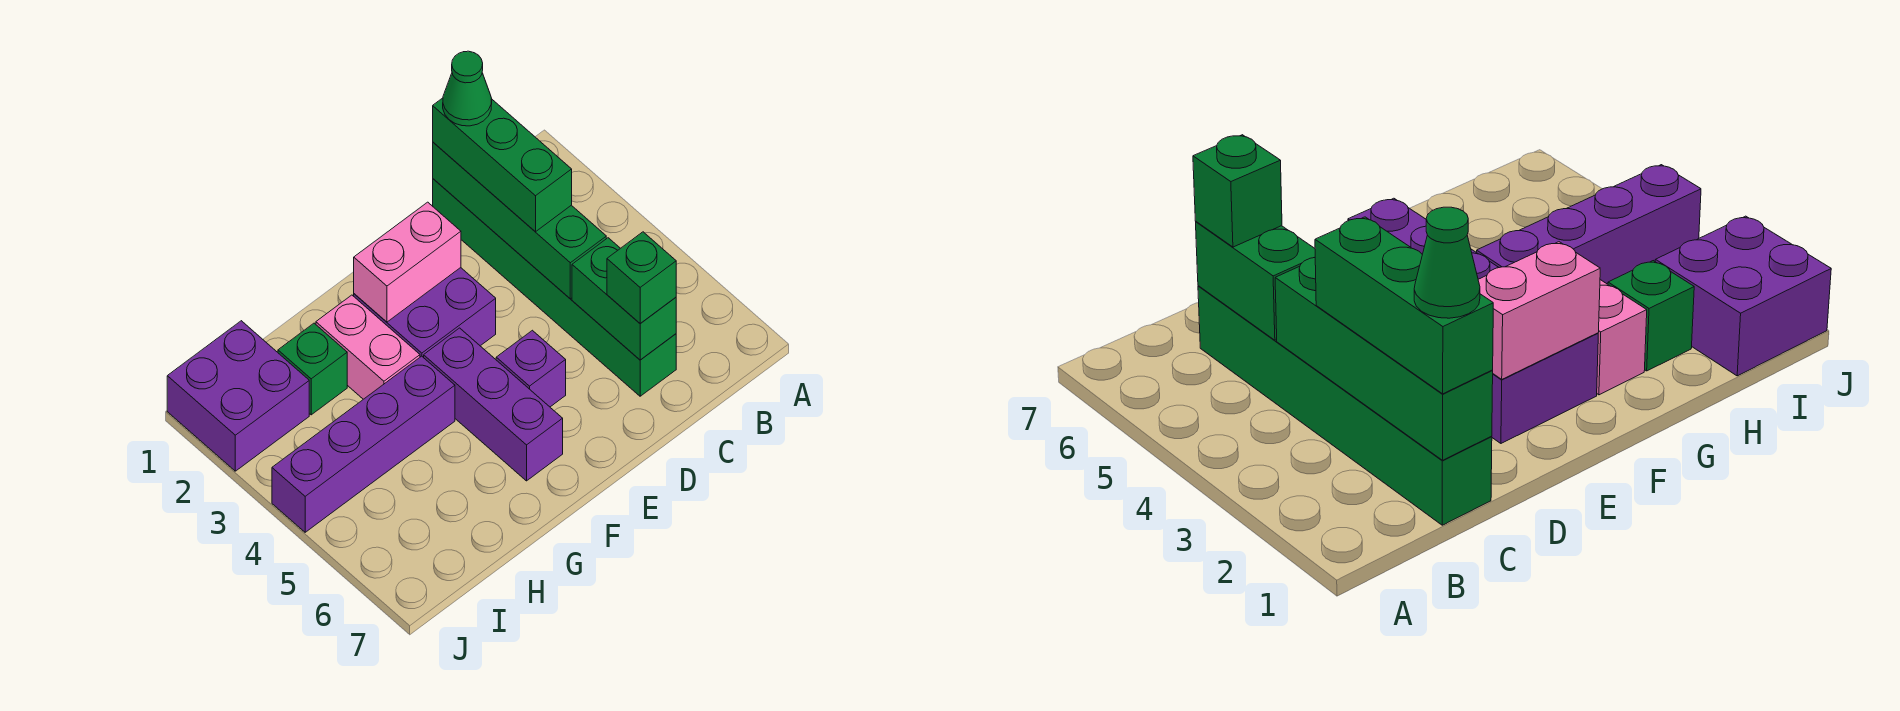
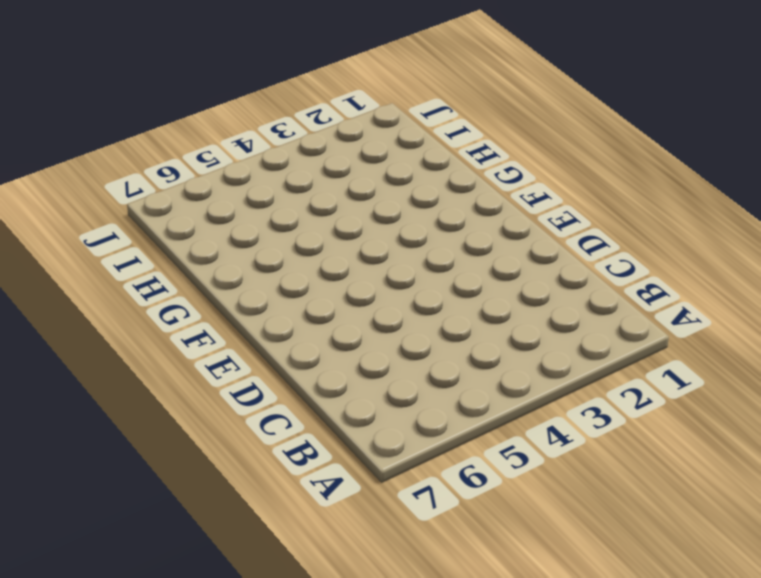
none -> green 1x6 brick [433,179,676,396]
none -> purple 2x2 brick [354,268,496,358]
none -> purple 1x1 brick [496,330,566,407]

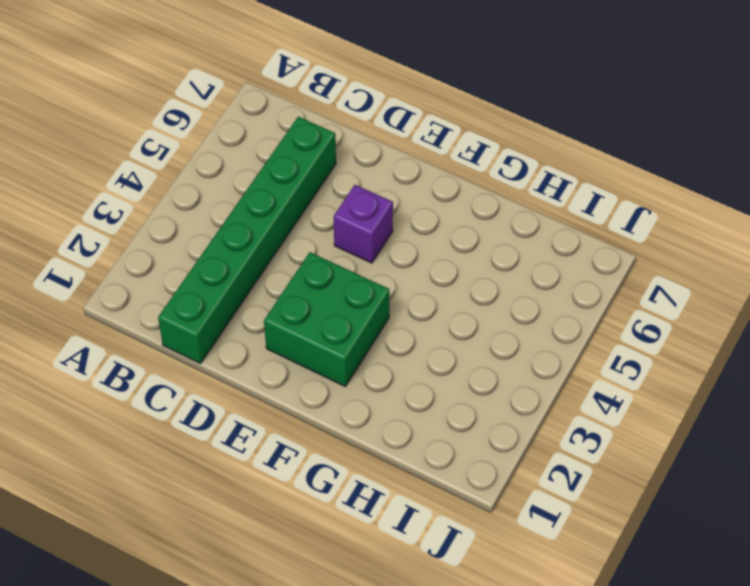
green 2x2 brick [264,252,389,386] -> purple 2x2 brick [354,268,496,358]
none -> purple 1x3 brick [424,328,563,481]
none -> pink 1x2 brick [316,295,420,399]
none -> purple 1x4 brick [272,356,455,532]

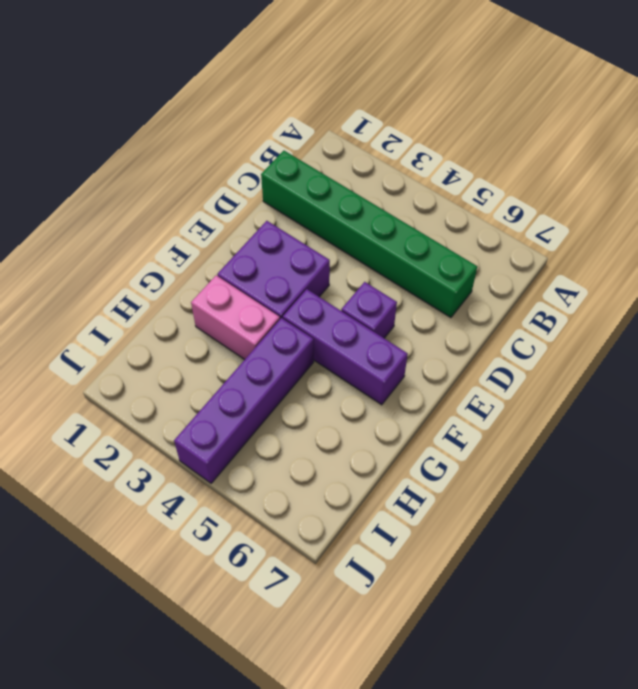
none -> green 1x1 brick [278,323,347,415]
none -> purple 2x2 brick [167,321,309,471]
none -> green 1x4 brick [433,142,606,299]

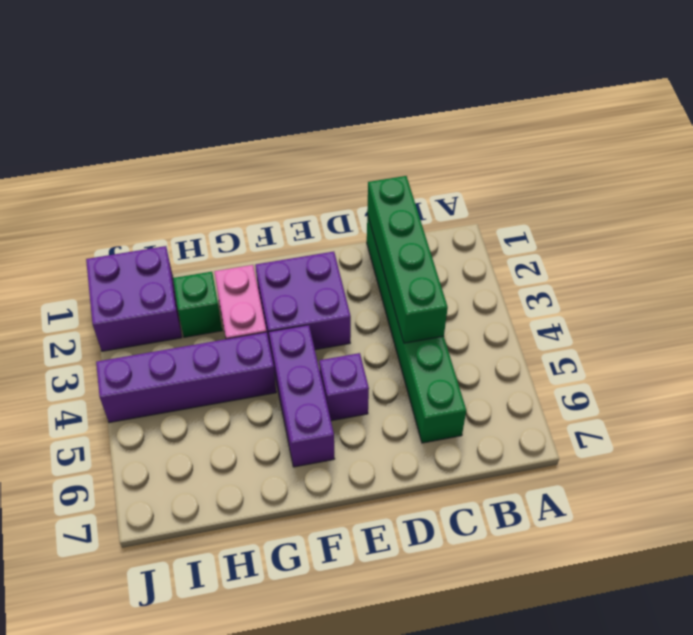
none -> green 1x2 brick [572,238,676,360]
none -> pink 1x2 brick [354,202,461,322]
none -> green 1x3 brick [433,98,572,232]

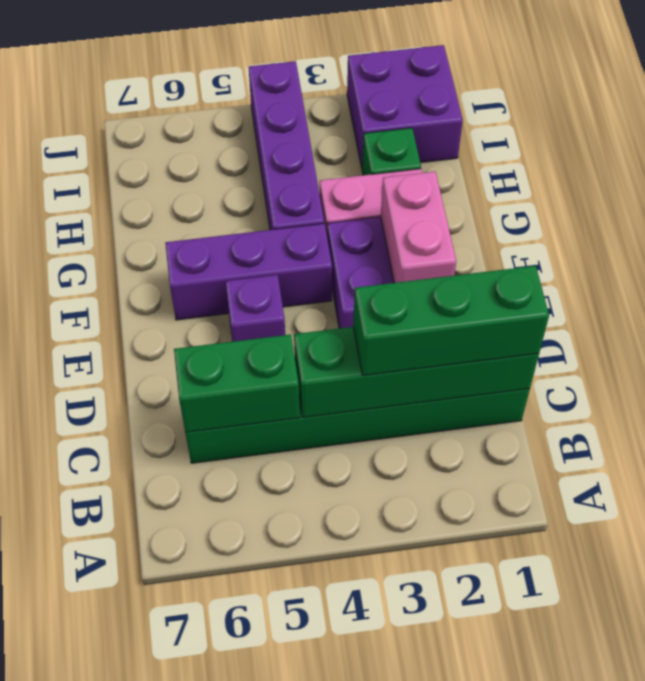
none -> green 1x1 brick [607,232,676,323]
none -> green 1x1 cone [443,51,492,126]

